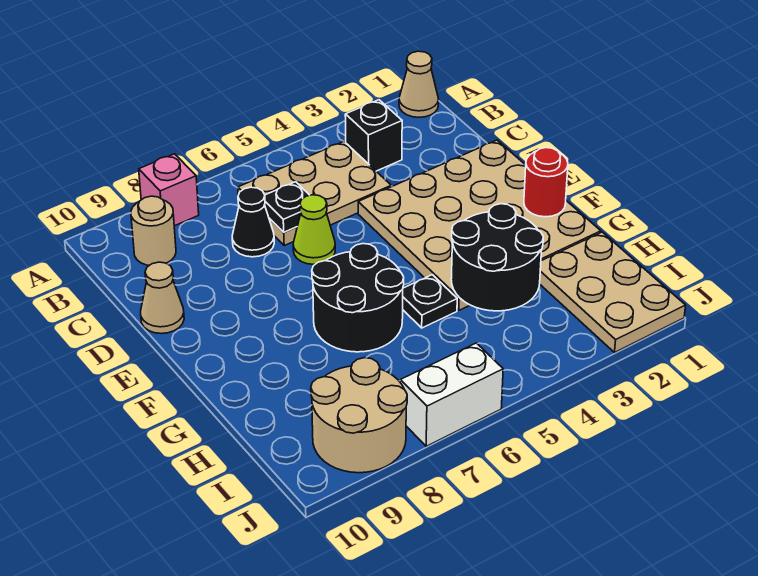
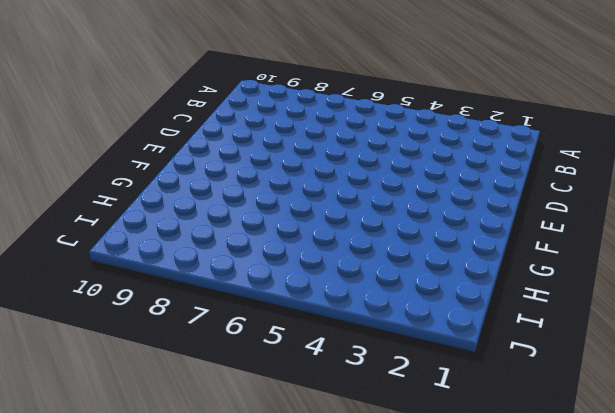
none -> tan 1x1 cone [399,51,439,117]
none -> pink 1x1 brick [139,154,199,226]
none -> black 1x1 brick [345,100,402,171]

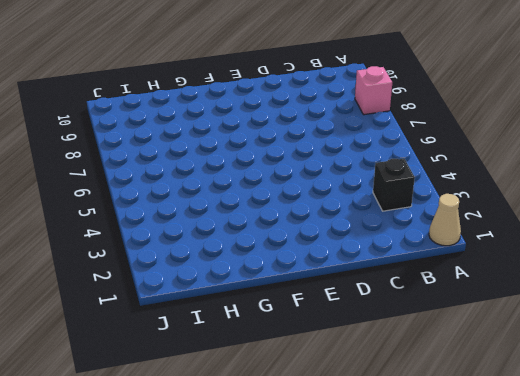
none -> tan 2x3 plate [238,141,391,246]
none -> tan 1x1 round brick [131,196,176,265]
none -> black 1x1 cone [232,187,274,257]

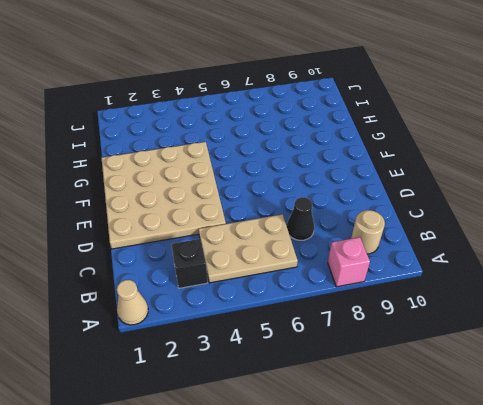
none -> lime 1x1 cone [293,195,335,264]
none -> tan 1x1 cone [141,262,184,334]
none -> black 2x2 round brick [312,244,404,352]

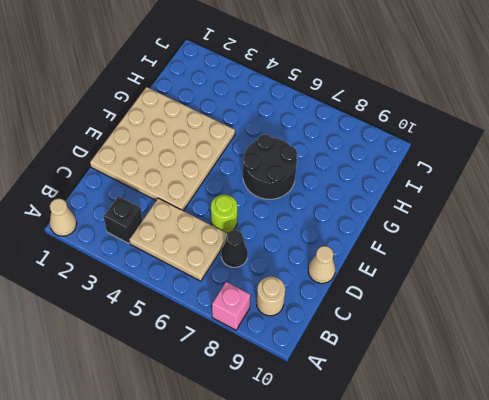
lime 1x1 round brick [211,195,237,233] -> lime 1x1 cone [293,195,335,264]
none -> black 1x1 plate [403,275,457,328]
none -> tan 2x3 plate [540,232,686,352]
none -> tan 2x2 round brick [311,358,407,473]

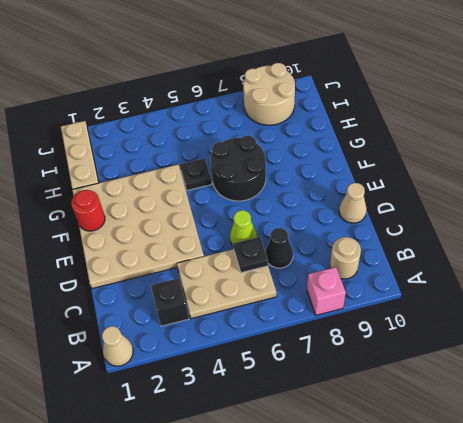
tan 1x3 plate [61,121,99,189] -> tan 2x3 plate [540,232,686,352]
none -> white 1x2 brick [400,343,503,446]
none -> black 2x2 round brick [451,204,543,311]

